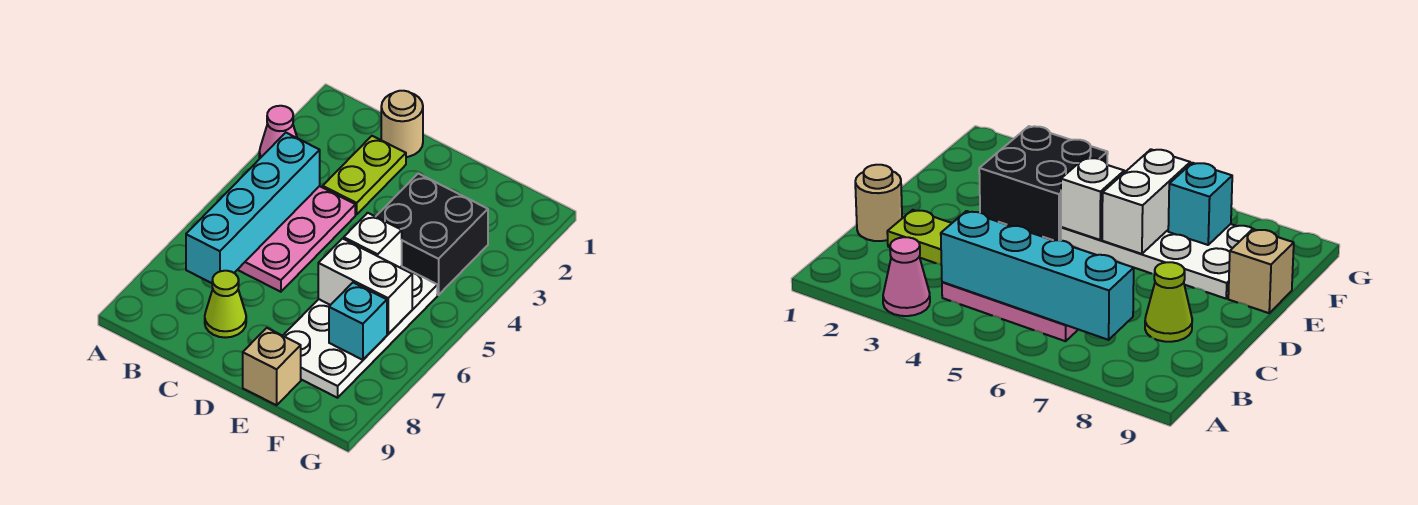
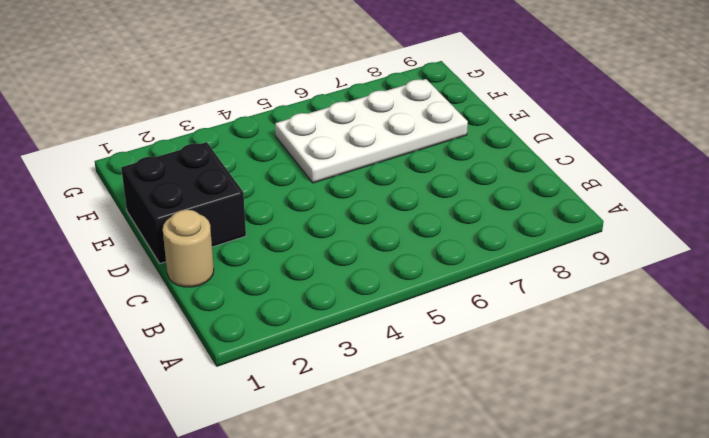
black 2x2 brick [121,142,246,264] -> black 2x2 brick moved to [376,174,488,295]
none -> pink 1x1 cone [259,106,297,158]
none -> pink 2x3 plate [238,186,355,292]
none -> lime 1x2 plate [323,136,406,215]

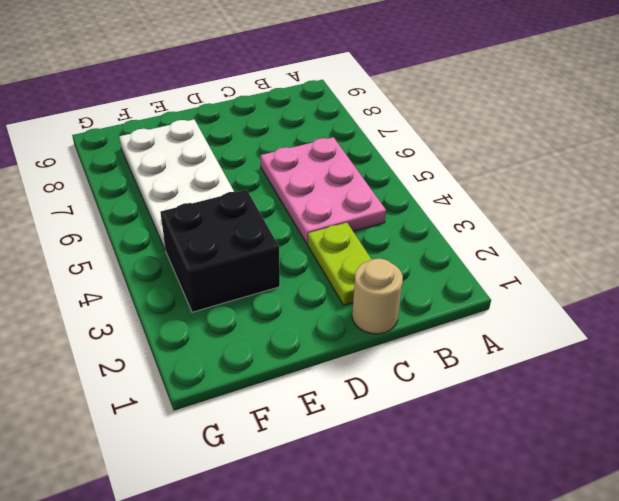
none -> pink 1x1 cone [259,106,297,158]
none -> lime 1x1 cone [205,271,246,338]
none -> tan 1x1 brick [243,328,301,405]

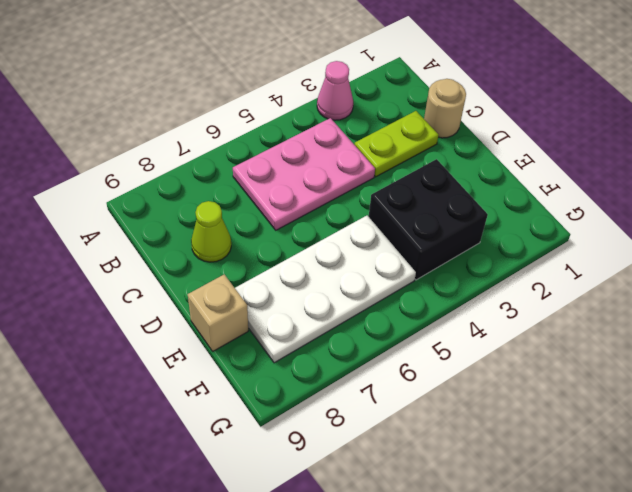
none -> cyan 1x4 brick [186,133,320,283]
none -> white 1x1 brick [344,213,402,267]
none -> white 1x2 brick [318,239,412,334]

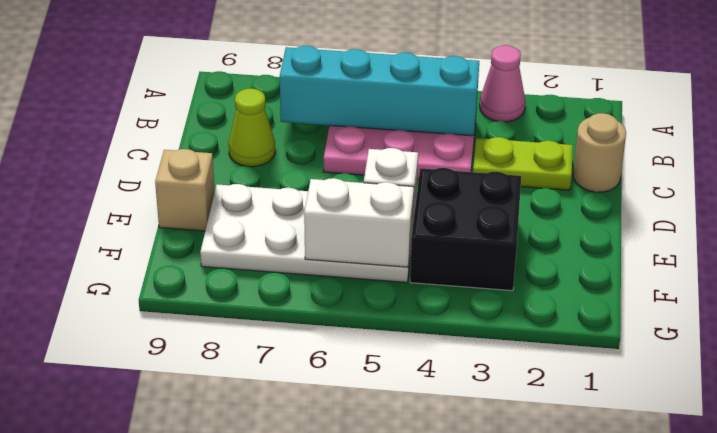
white 1x2 brick [304,178,414,267] -> white 1x2 brick turned to [318,239,412,334]
none -> cyan 1x1 brick [329,283,387,360]

